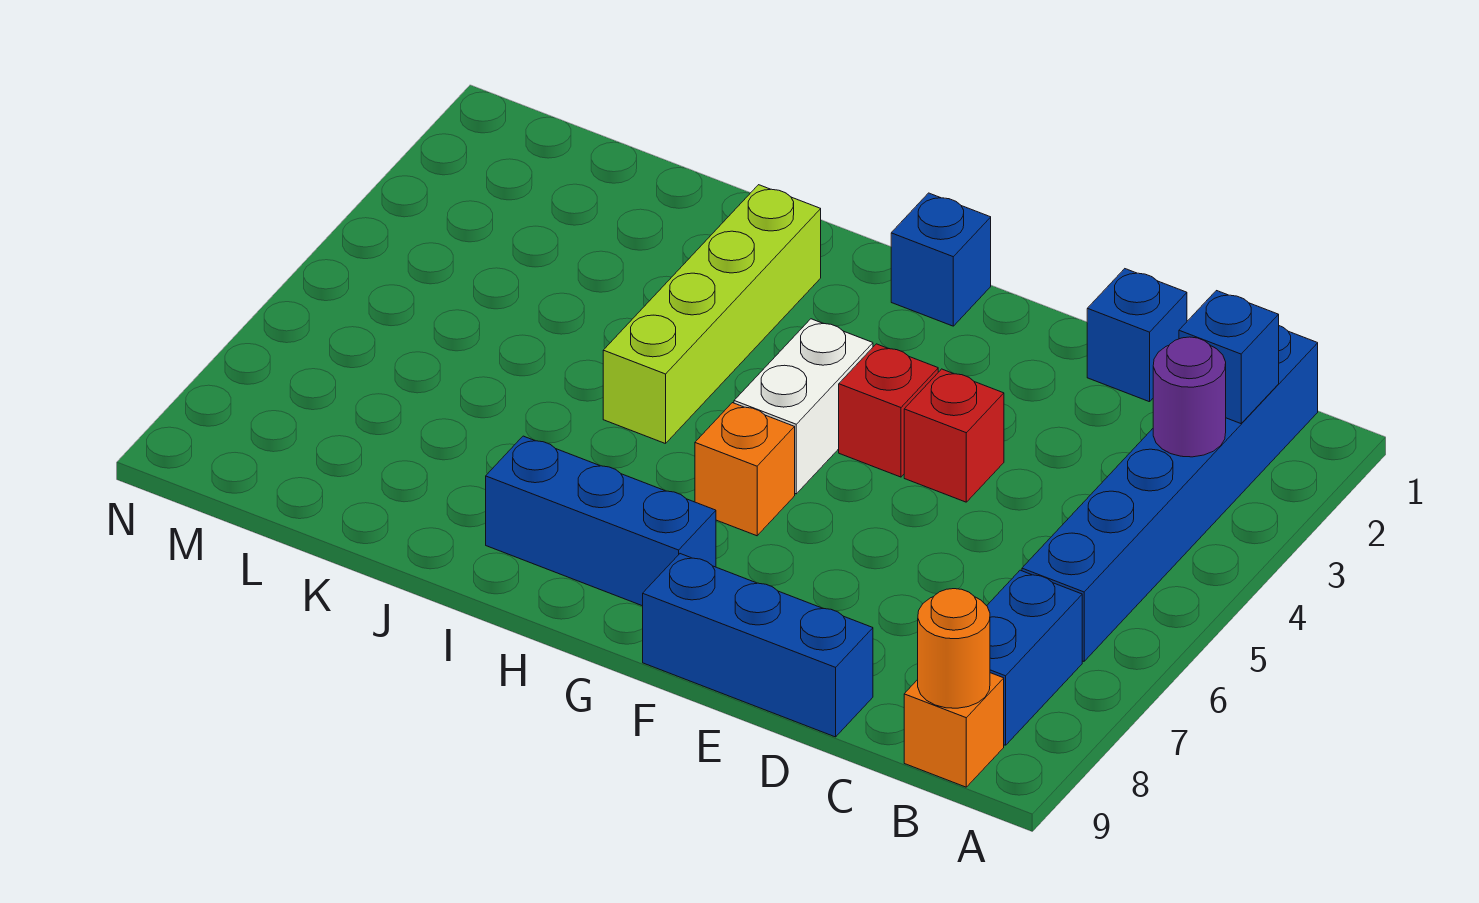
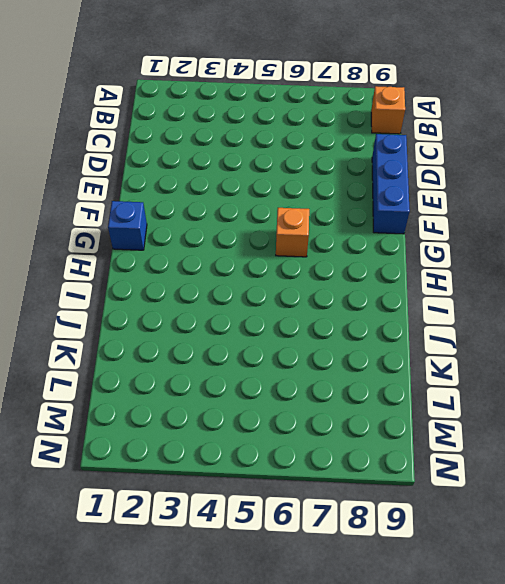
none -> blue 1x6 brick [1022,326,1318,661]
none -> blue 1x2 brick [987,570,1082,745]
none -> blue 1x1 brick [1087,269,1187,402]

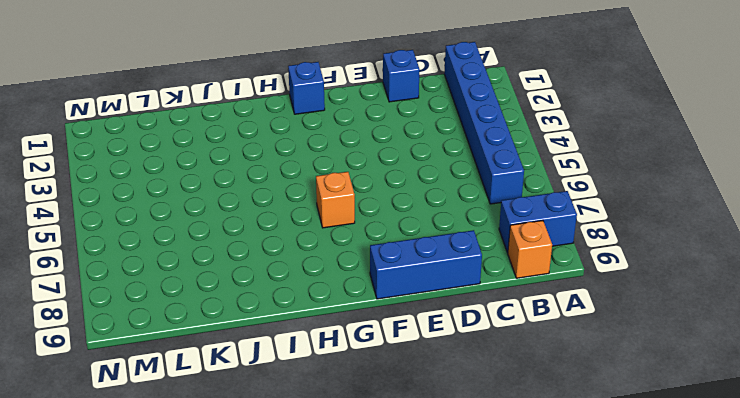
blue 1x2 brick [499,191,577,253] -> blue 1x2 brick turned to [987,570,1082,745]
none -> red 1x1 brick [904,369,1004,502]
none -> red 1x1 brick [839,344,938,477]
none -> white 1x2 brick [734,319,873,494]

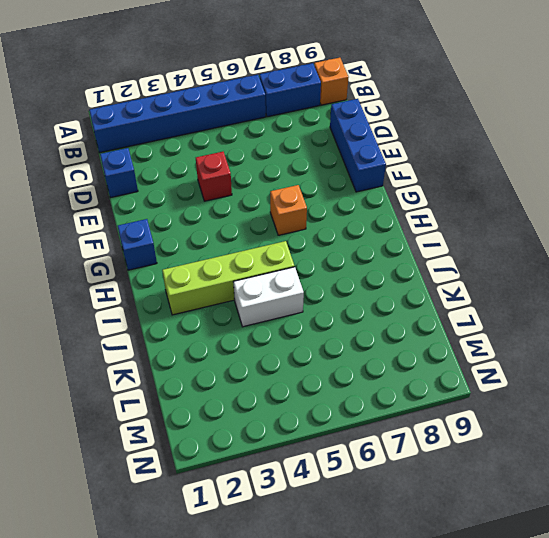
white 1x2 brick [234,267,304,327] -> white 1x2 brick moved to [734,319,873,494]
none -> red 1x1 brick [839,344,938,477]
none -> blue 1x3 brick [486,436,716,606]
none -> blue 1x1 brick [1179,291,1279,424]

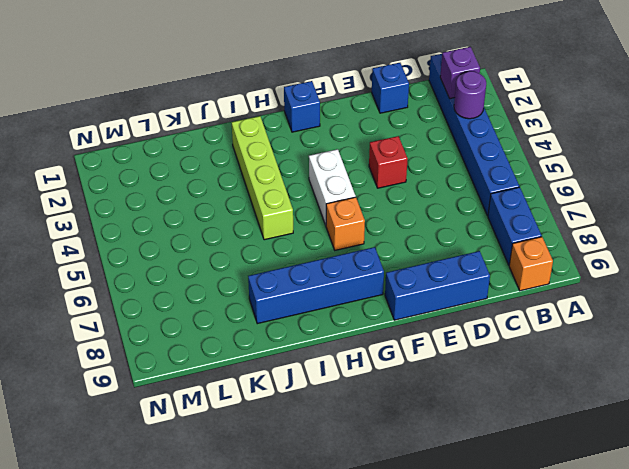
purple 1x1 brick [440,47,480,99] -> blue 1x1 brick [1179,291,1279,424]
blue 1x4 brick [248,247,384,324] -> blue 1x3 brick [486,436,716,606]
none -> red 1x1 brick [839,344,938,477]
none -> orange 1x1 round brick [918,589,990,708]

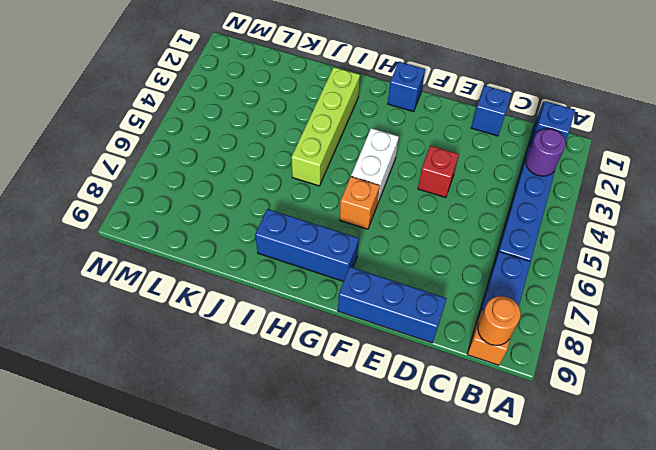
none -> red 1x1 brick [839,344,938,477]

